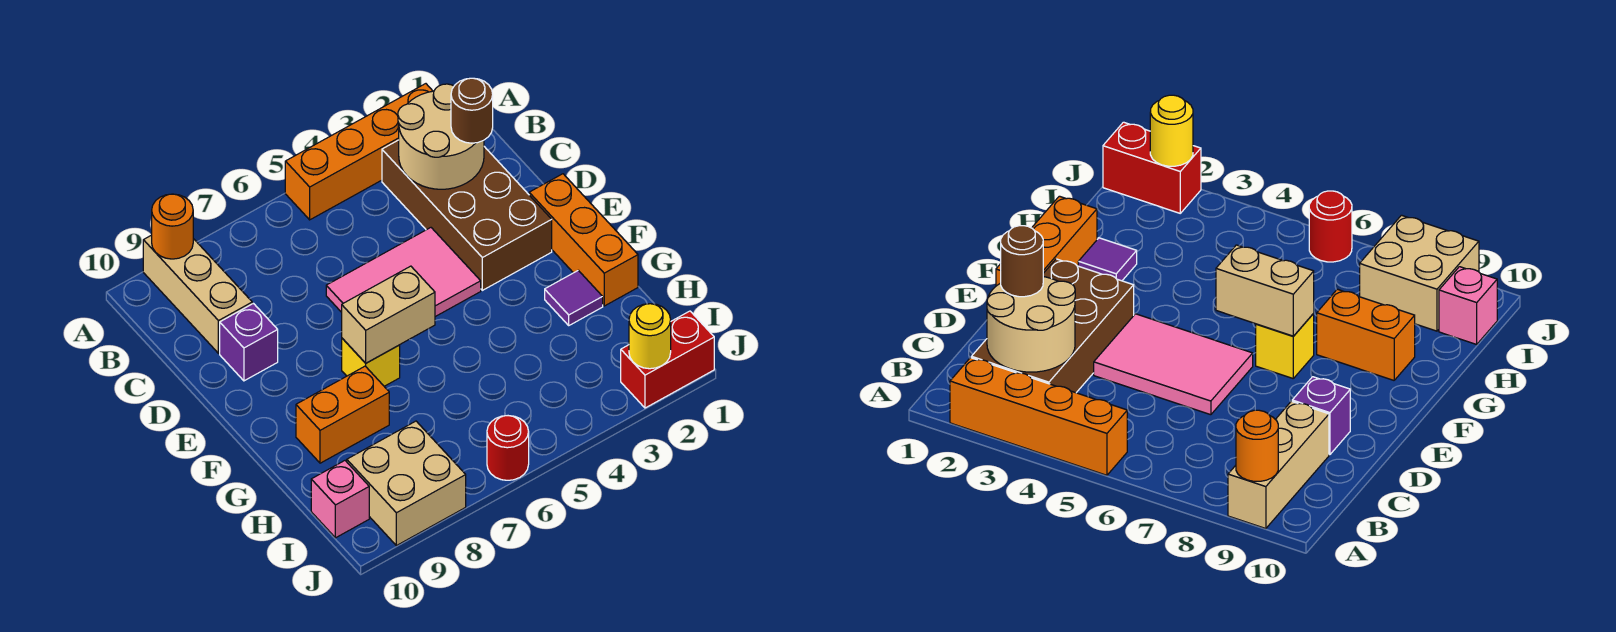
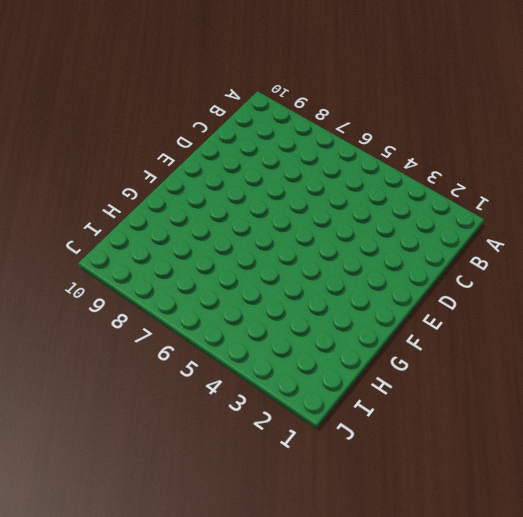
none -> orange 1x4 brick [285,84,432,220]
none -> tan 1x3 brick [143,235,252,353]
none -> brown 2x4 brick [382,140,552,290]

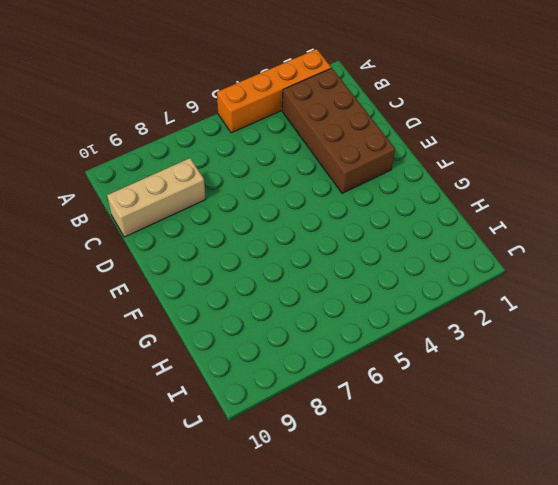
tan 1x3 brick [107,158,206,237] -> tan 1x3 brick turned to [143,235,252,353]
none -> pink 2x3 tile [326,228,481,317]
none -> purple 1x1 brick [220,303,278,381]
none -> orange 1x3 brick [529,174,638,306]

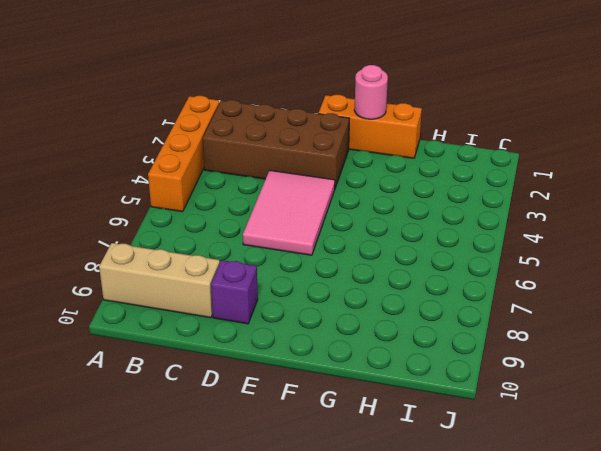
pink 1x1 round brick [354,65,388,119] -> none
none -> yellow 1x1 brick [342,338,400,386]
none -> purple 1x1 tile [545,270,603,325]
none -> orange 1x2 brick [296,366,389,463]

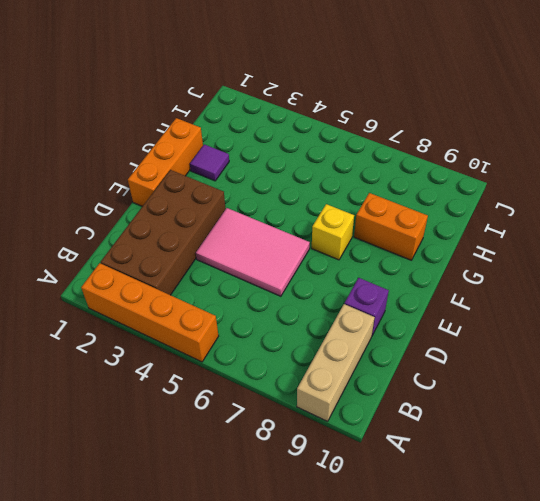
none -> tan 2x2 brick [347,421,466,546]
none -> pink 1x1 brick [311,461,369,538]
none -> red 1x2 brick [621,311,714,408]

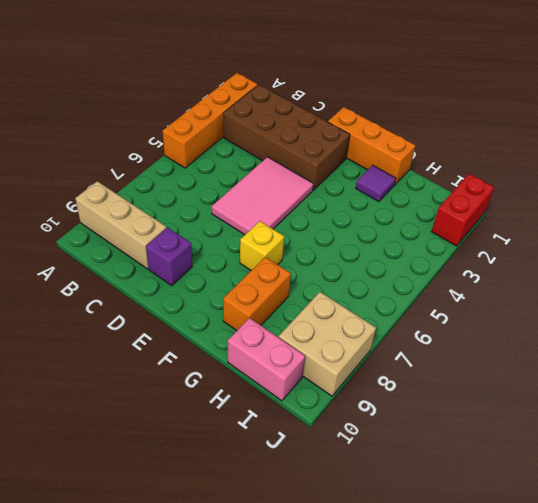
pink 1x2 brick [228,318,305,401] -> pink 1x1 brick [311,461,369,538]
none -> red 1x1 round brick [487,416,529,480]
none -> orange 1x1 round brick [152,194,193,259]
none -> tan 2x2 round brick [398,84,484,189]

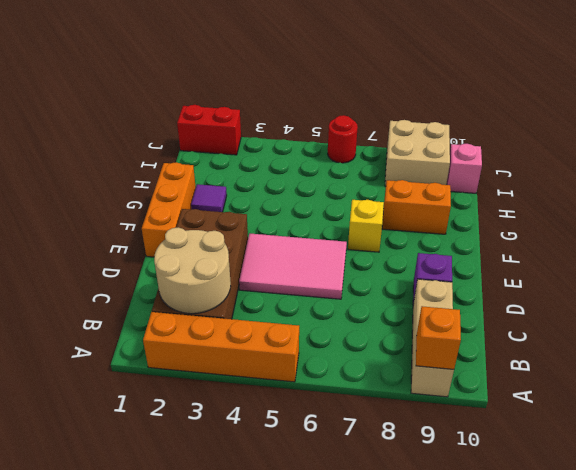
orange 1x1 brick [416,306,461,369] -> orange 1x1 round brick [152,194,193,259]
none -> tan 1x2 brick [342,266,435,363]
none -> yellow 1x1 round brick [629,304,671,369]
none -> brown 1x1 round brick [451,78,493,143]

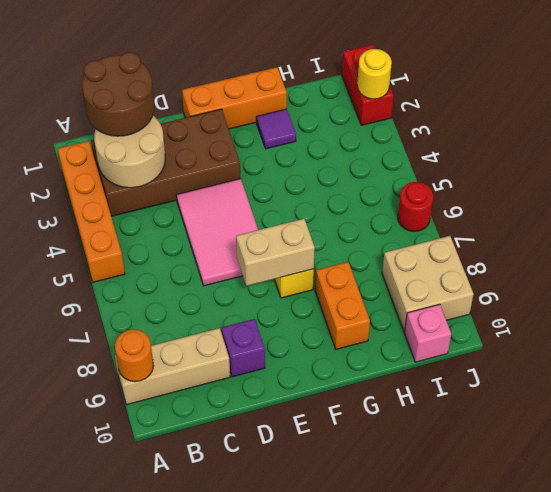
brown 2x2 round brick [82,53,154,136] -> brown 1x1 round brick [451,78,493,143]
tan 1x2 brick [236,219,315,286] -> tan 1x2 brick turned to [342,266,435,363]

